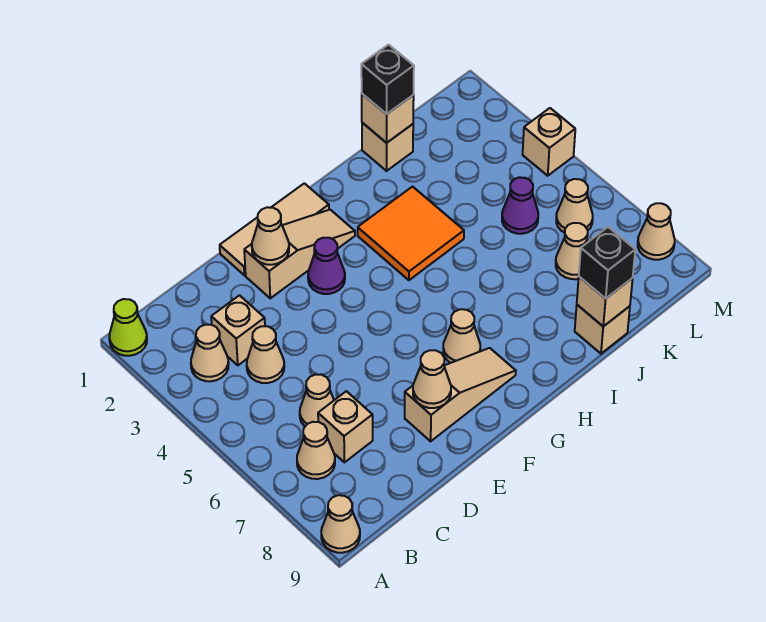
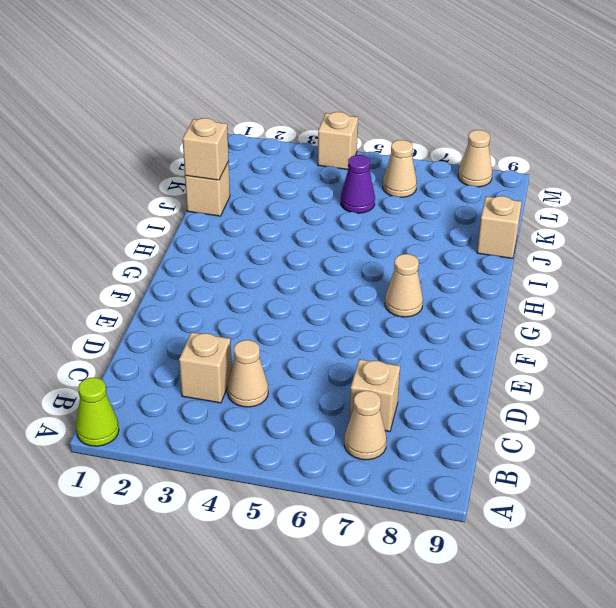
none -> tan 1x1 cone [321,495,360,553]
none -> tan 1x1 cone [191,325,229,381]
none -> tan 1x1 cone [300,375,334,426]

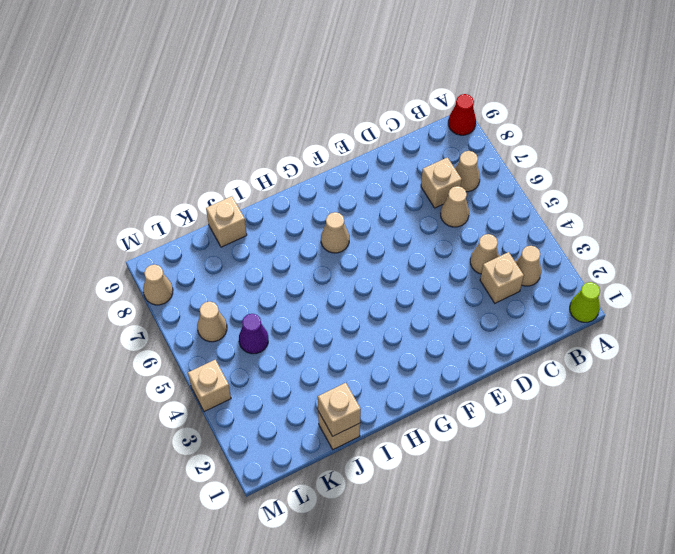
red 1x1 cone [448,94,476,135] -> tan 1x1 cone [321,495,360,553]
none -> tan 1x3 tile [220,183,329,275]
none -> tan 1x3 slope [244,210,355,298]
none -> tan 1x3 slope [405,348,516,441]

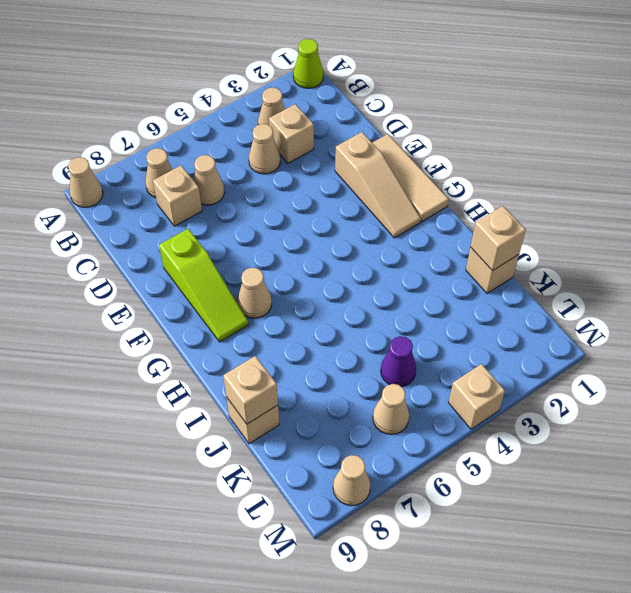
lime 1x3 slope [159,229,248,342] -> tan 1x3 slope [405,348,516,441]
none -> purple 1x1 cone [308,238,345,294]
none -> orange 2x2 tile [358,187,464,280]
none -> tan 1x1 cone [556,223,588,279]

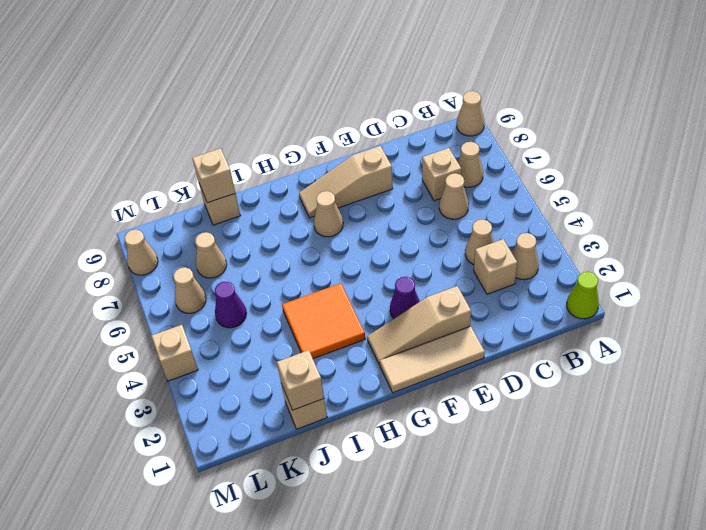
none -> tan 1x1 cone [252,207,289,265]
none -> tan 1x1 cone [413,350,451,408]
none -> black 1x1 brick [361,45,414,114]

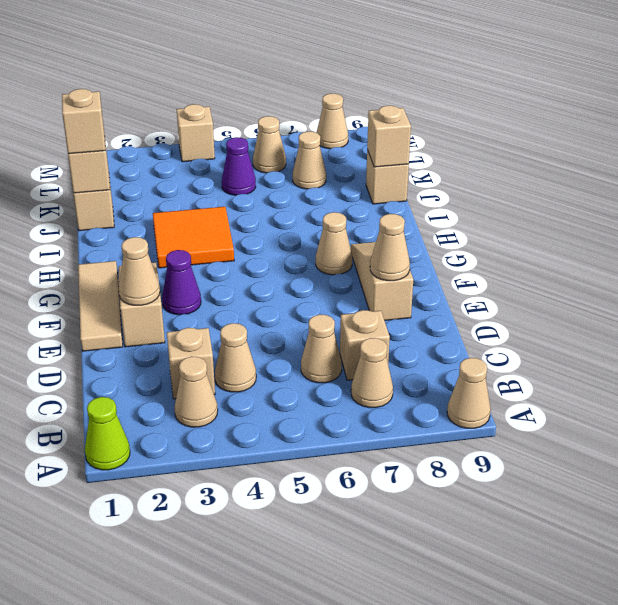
tan 1x1 brick [62,89,105,154] -> black 1x1 brick [361,45,414,114]
none -> black 1x1 brick [579,227,635,299]

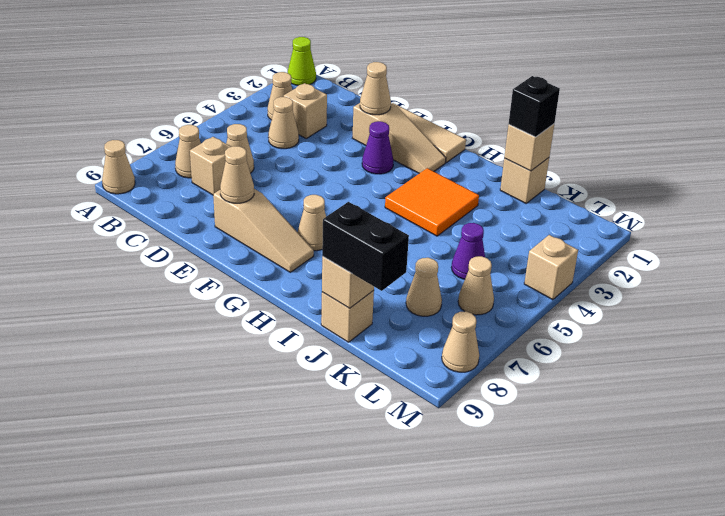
black 1x2 brick [322,202,409,291] -> black 1x1 brick [579,227,635,299]

